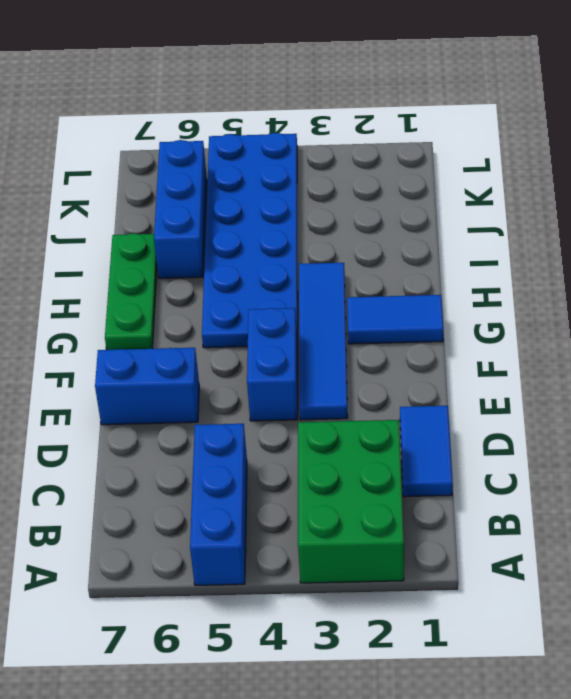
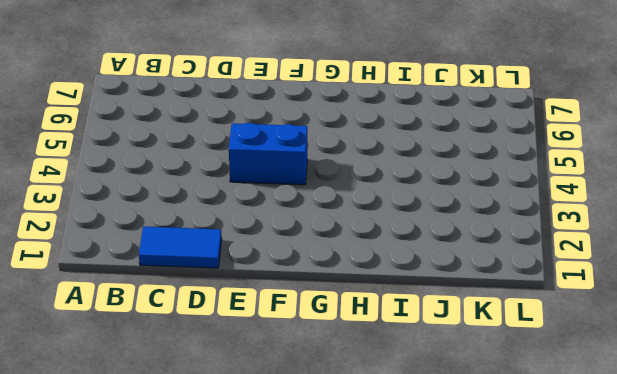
none -> green 2x3 brick [298,420,404,583]
none -> blue 1x3 brick [190,424,247,585]

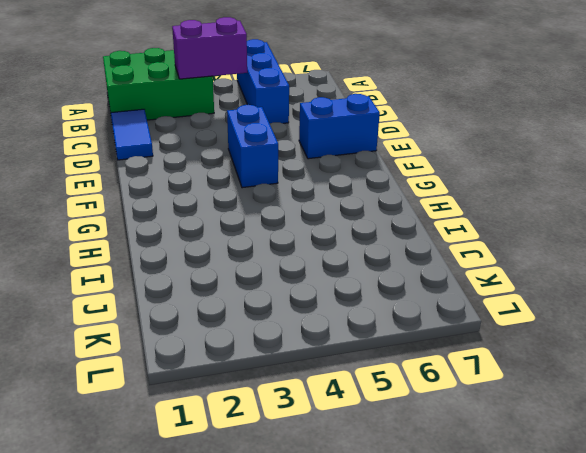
green 2x3 brick [103,48,214,120] -> green 2x3 brick turned to [298,420,404,583]
purple 1x2 brick [172,17,247,79] -> none
none -> blue 1x4 tile [299,263,348,420]
none -> blue 1x2 tile [347,295,443,344]

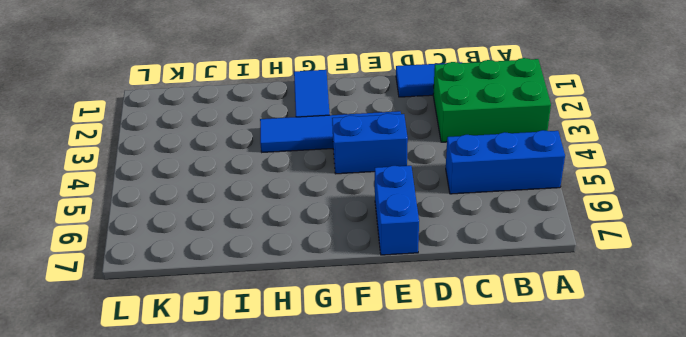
none -> blue 2x6 plate [202,133,298,348]
none -> green 1x3 plate [105,233,157,350]

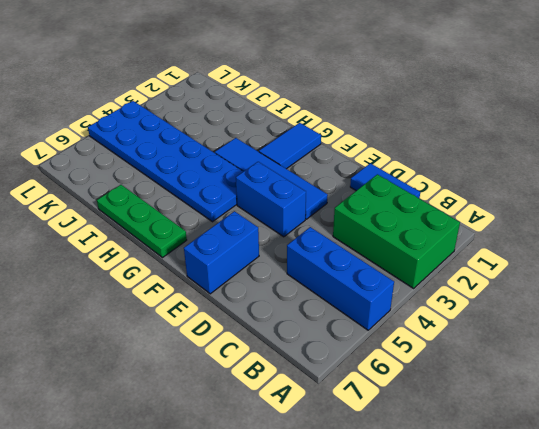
none -> blue 1x3 brick [154,140,207,278]

